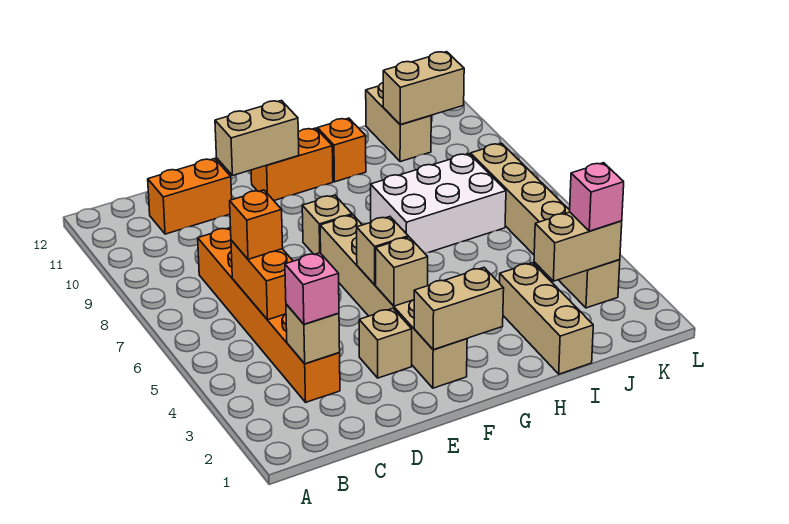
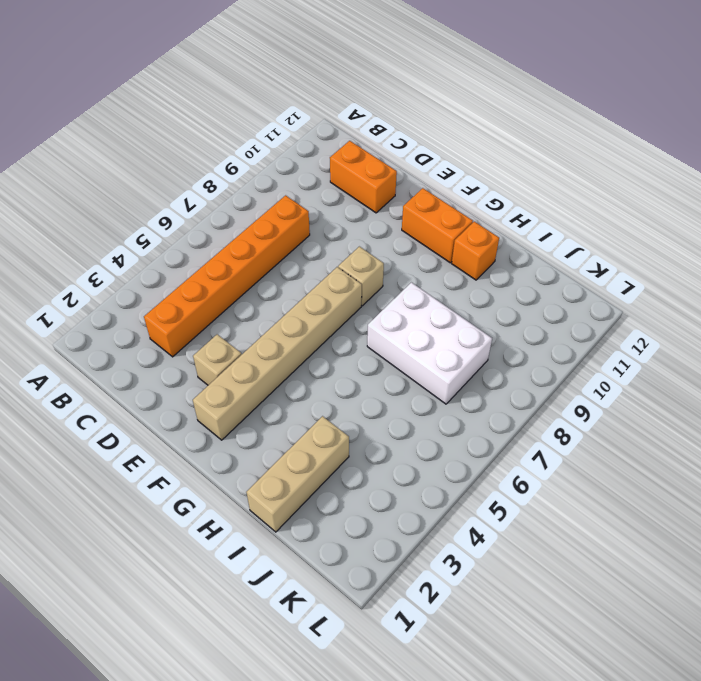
none -> tan 1x2 brick [366,83,431,162]
none -> tan 1x6 brick [471,143,620,308]
none -> tan 1x1 brick [286,304,340,364]

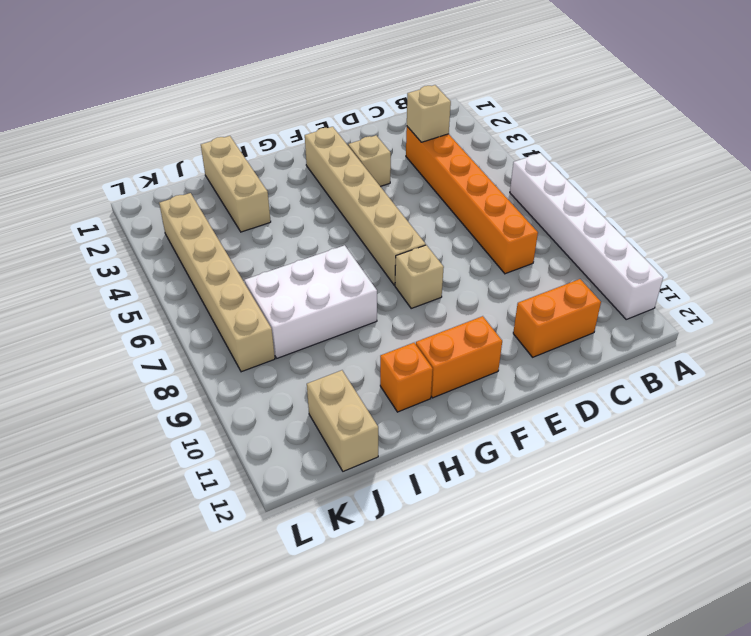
white 1x6 brick [510,153,663,319] -> none
none -> orange 1x2 brick [231,240,293,320]
none -> tan 1x2 brick [215,101,299,176]
none -> tan 1x2 brick [414,268,504,350]

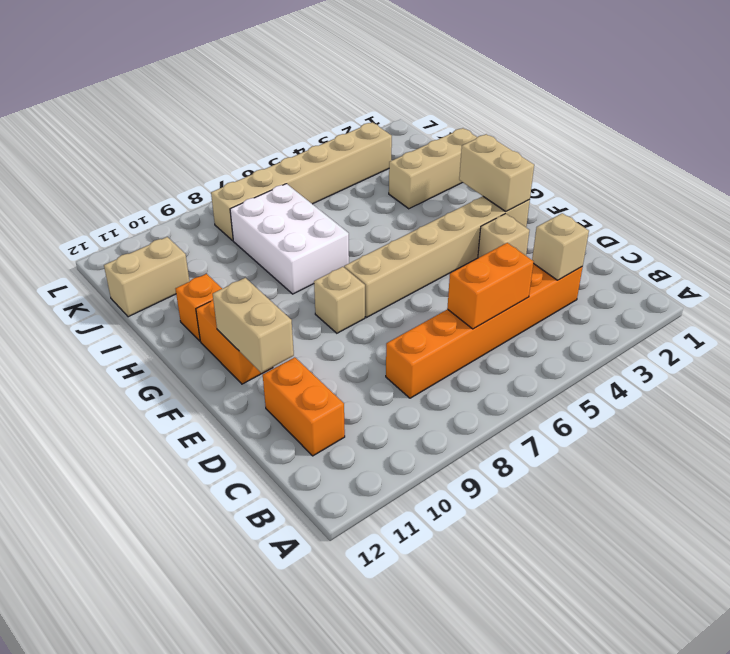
none -> tan 1x1 brick [376,237,428,306]
none -> tan 1x1 brick [357,217,408,285]
none -> tan 1x2 brick [534,212,622,281]

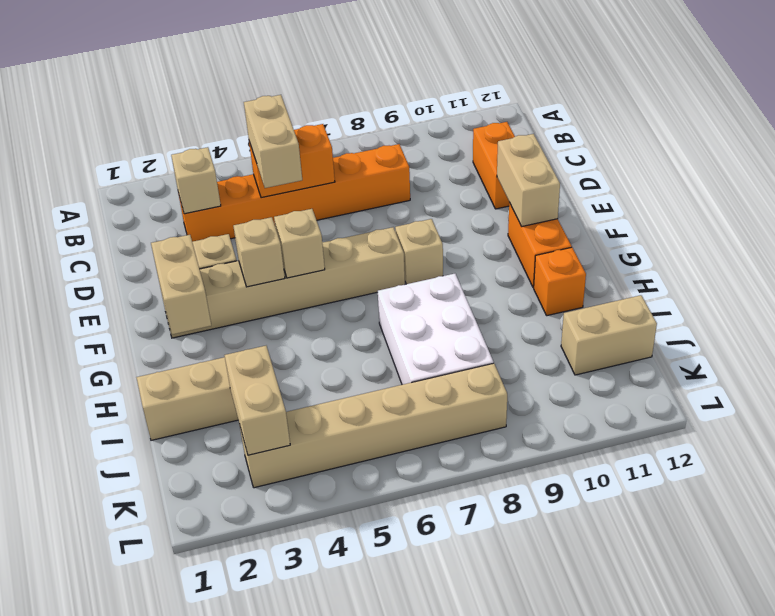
tan 1x2 brick [244,95,302,188] -> tan 1x2 brick moved to [383,52,464,125]
none -> pink 1x1 brick [285,253,339,324]
none -> orange 1x1 brick [230,190,283,259]
none -> pink 1x1 brick [570,163,624,231]

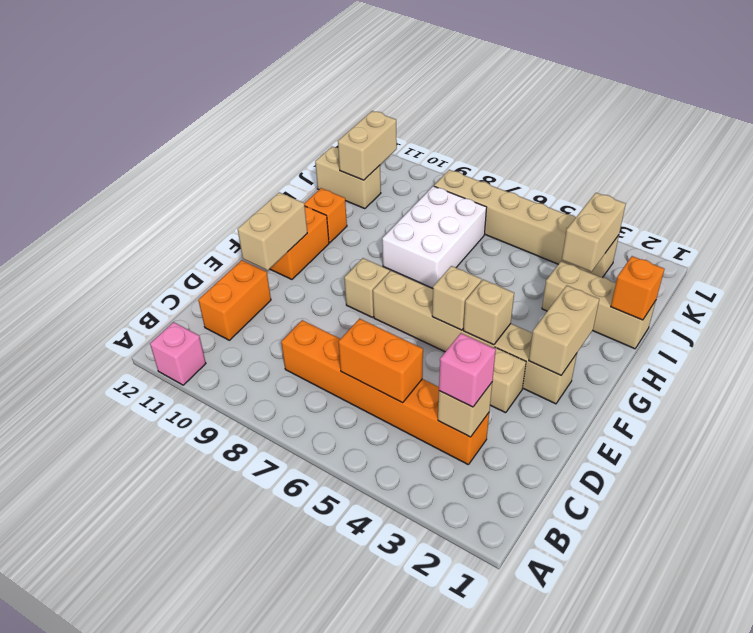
pink 1x1 brick [150,322,206,385] -> pink 1x1 brick moved to [570,163,624,231]
orange 1x1 brick [611,256,664,320] -> orange 1x1 brick moved to [230,190,283,259]

